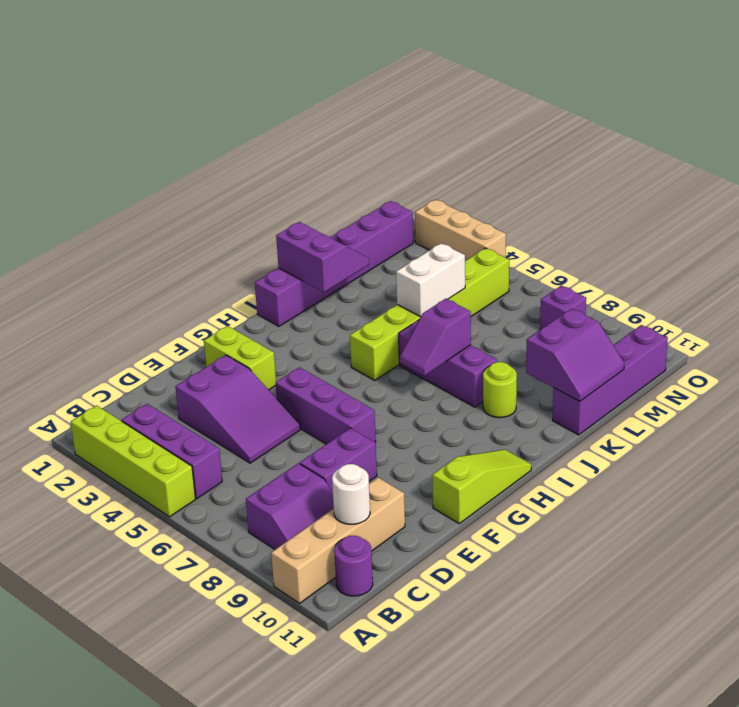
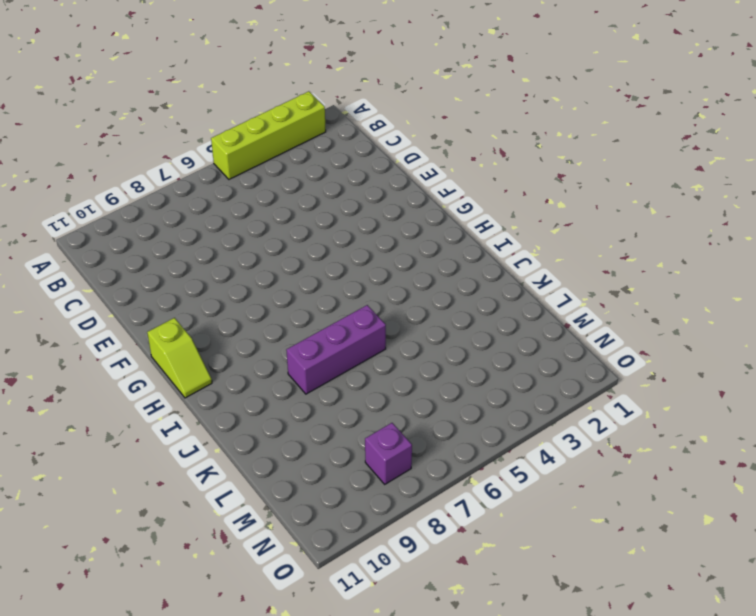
lime 1x2 slope [147,318,212,398] -> lime 1x3 slope [432,450,531,524]
none -> tan 1x4 brick [271,478,405,603]
none -> purple 1x3 brick [122,404,222,499]
none -> purple 2x2 slope [246,463,334,549]

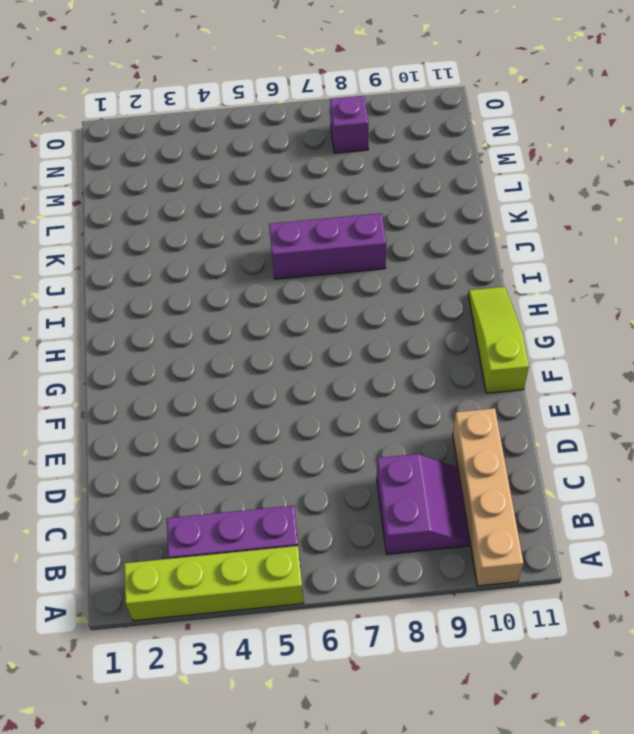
none -> purple 1x1 round brick [334,536,373,596]
none -> purple 2x3 slope [175,355,300,463]
none -> purple 1x2 brick [300,428,377,492]

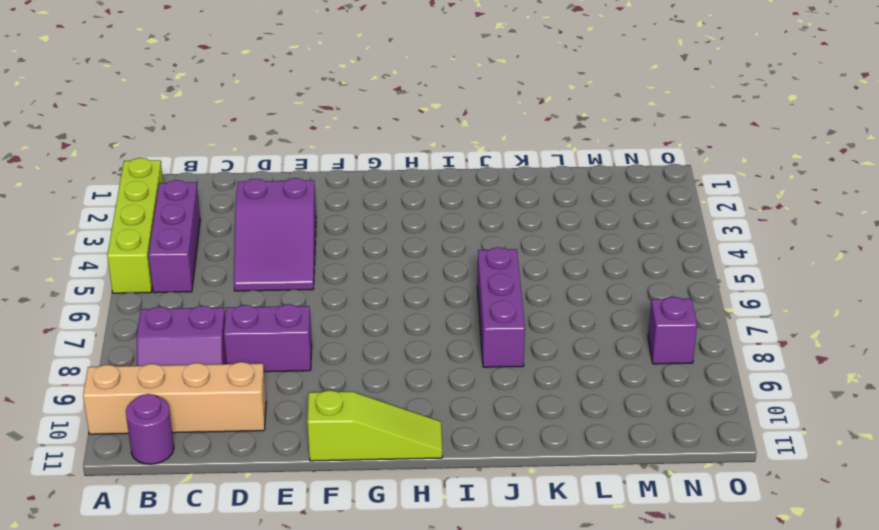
none -> lime 1x2 brick [204,326,276,390]
none -> purple 1x3 brick [276,367,376,444]
none -> purple 1x6 brick [255,201,413,326]

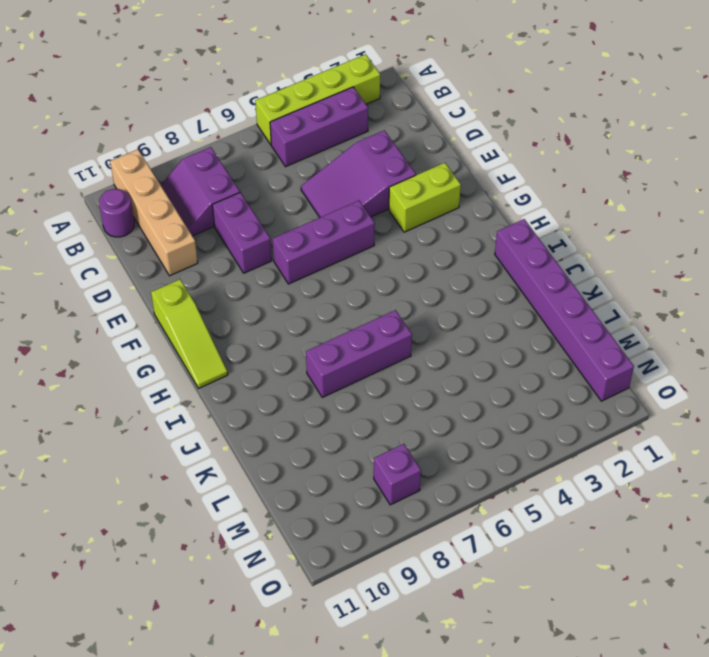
none -> lime 1x6 brick [350,248,509,380]
none -> lime 1x1 round brick [483,362,517,418]
none -> purple 1x4 brick [553,325,668,435]

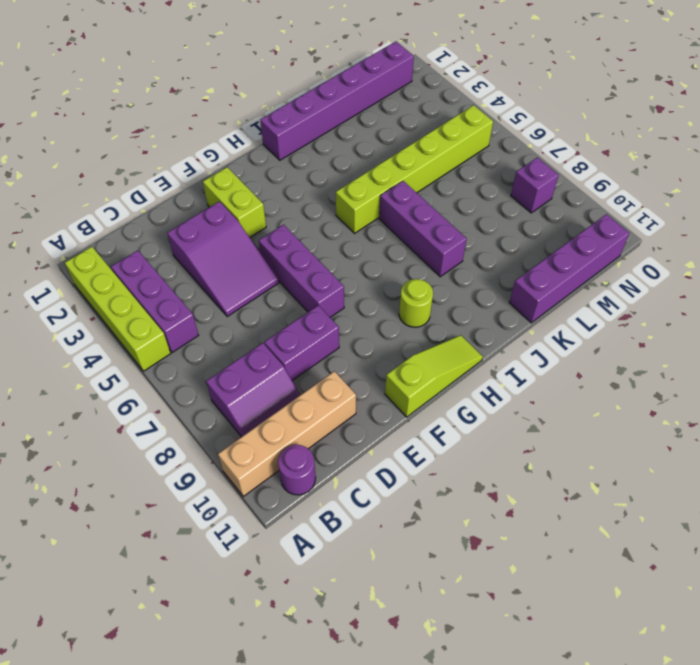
lime 1x1 round brick [399,279,433,327] -> lime 1x1 round brick moved to [483,362,517,418]
none -> tan 1x3 brick [415,199,506,261]
none -> white 1x1 round brick [332,464,370,524]
none -> purple 1x2 slope [400,299,471,376]

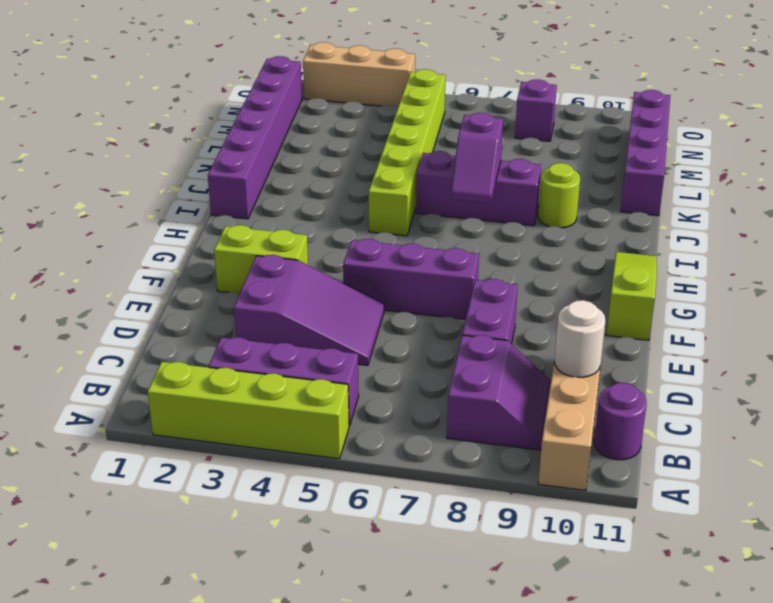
none -> purple 2x2 slope [276,222,369,292]
none -> white 1x2 brick [396,243,465,317]
none -> purple 2x2 slope [526,308,624,401]

